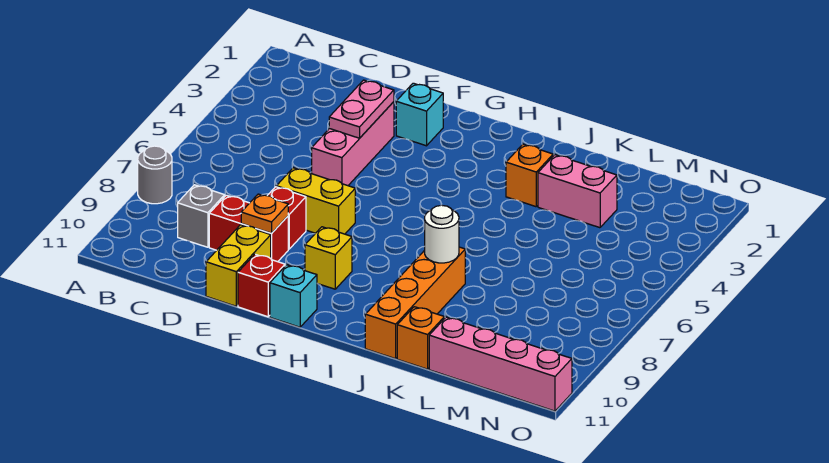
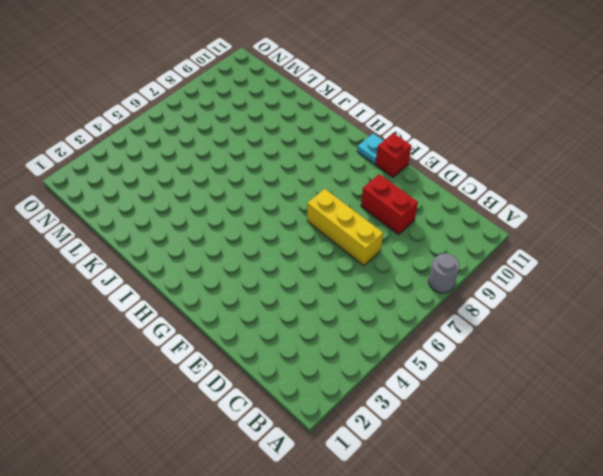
yellow 1x3 brick [307,189,383,266] -> yellow 1x2 brick [276,168,355,234]
cyan 1x1 plate [357,134,384,164] -> cyan 1x1 brick [270,265,317,327]
none -> grey 1x1 brick [178,185,225,247]
none -> pink 1x3 brick [312,102,394,186]
none -> red 1x1 brick [267,187,306,249]

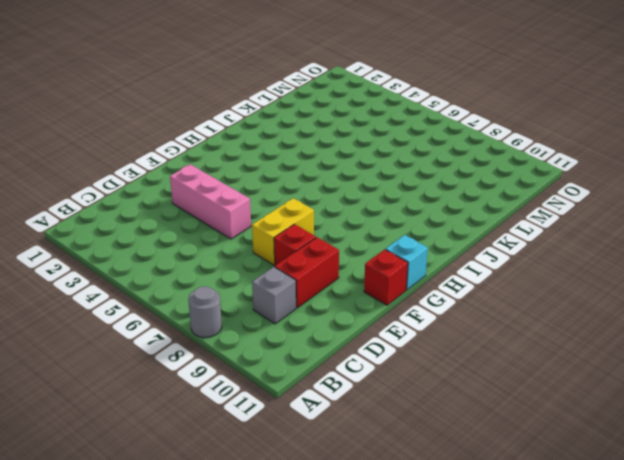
none -> yellow 1x2 brick [206,225,271,306]
none -> cyan 1x1 brick [396,83,443,146]
none -> yellow 1x1 brick [305,227,352,289]

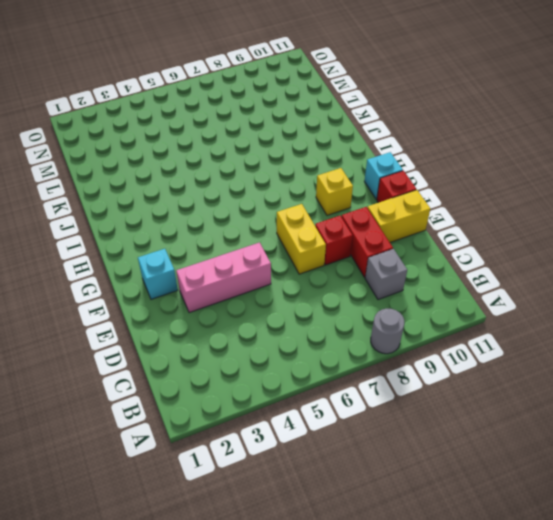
none -> orange 1x1 brick [506,144,553,207]
none -> orange 1x4 brick [365,247,465,359]
none -> pink 1x2 brick [538,155,617,228]

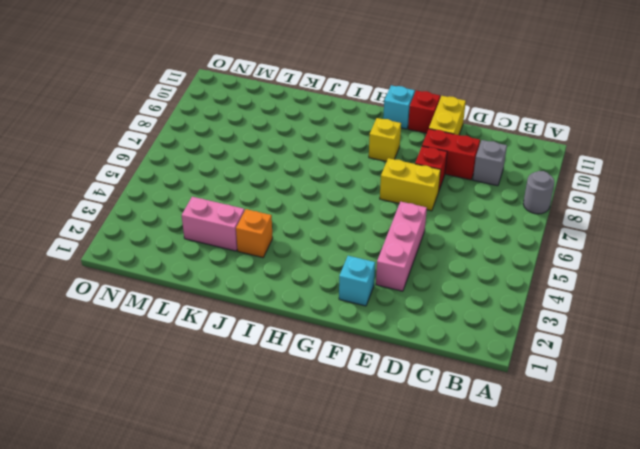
none -> orange 1x4 brick [365,247,465,359]
none -> orange 1x1 brick [397,307,444,369]
none -> pink 1x4 brick [429,317,572,411]

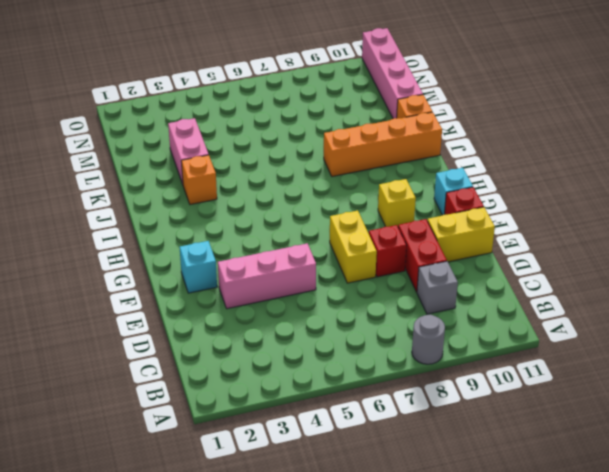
none -> pink 1x2 plate [329,80,394,138]
none -> orange 1x1 plate [241,194,288,233]
none -> white 1x1 round brick [425,205,459,263]

